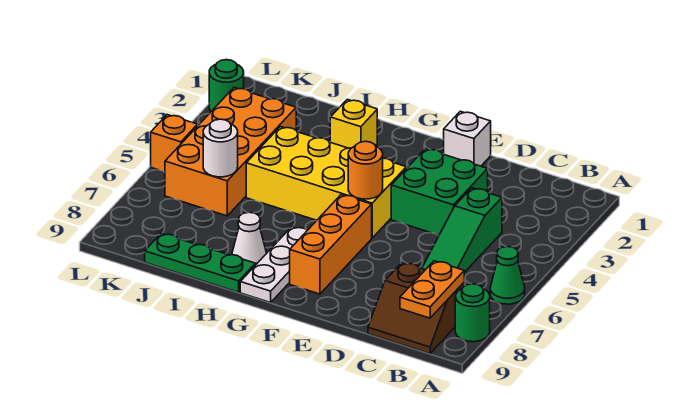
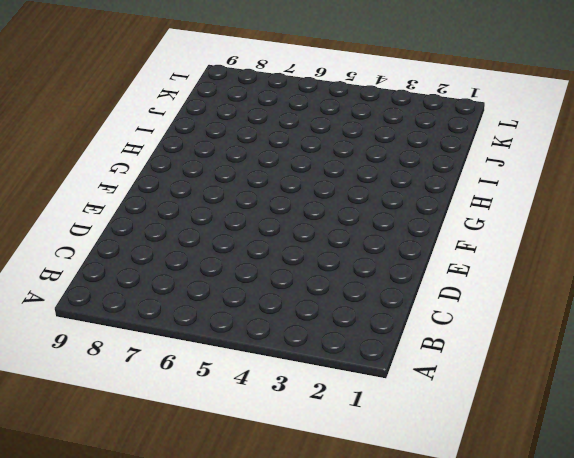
none -> green 1x1 cone [490,247,525,304]
none -> green 1x1 round brick [455,284,490,342]
none -> brown 2x2 slope [368,263,464,353]

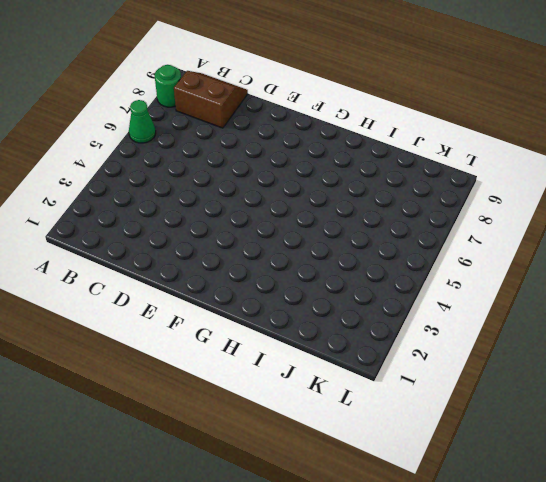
none -> green 1x3 slope [422,188,502,273]
none -> green 2x2 brick [391,149,488,235]
none -> white 1x1 brick [444,111,491,166]

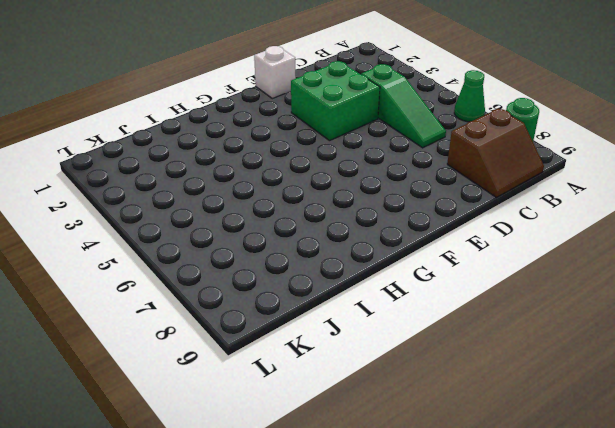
none -> yellow 2x4 brick [246,127,406,238]
none -> orange 1x3 brick [290,194,372,294]
none -> white 1x3 plate [240,227,307,303]

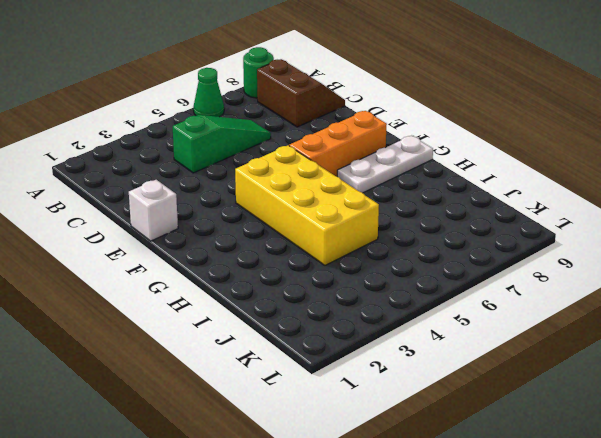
none -> green 2x2 brick [391,149,488,235]
none -> yellow 1x1 brick [330,99,377,148]
none -> white 1x1 cone [232,212,266,265]

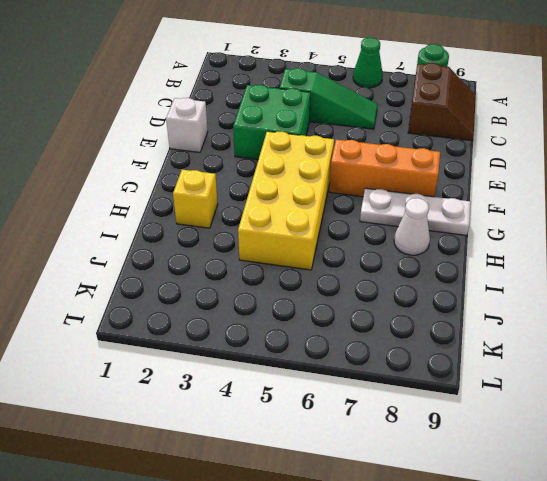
none -> green 1x3 plate [145,233,255,292]
none -> orange 2x4 brick [165,88,296,216]
none -> green 1x1 round brick [209,60,244,111]

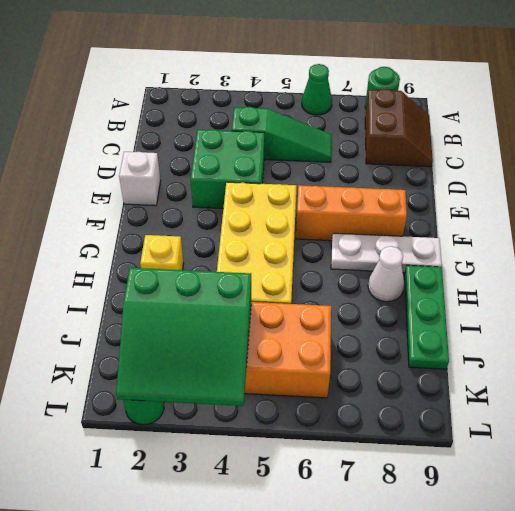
green 3x3 slope [116,268,251,406] -> none
none -> orange 1x1 brick [151,115,198,172]
none -> orange 1x2 plate [400,261,464,318]
none -> orange 1x1 round brick [348,141,383,199]

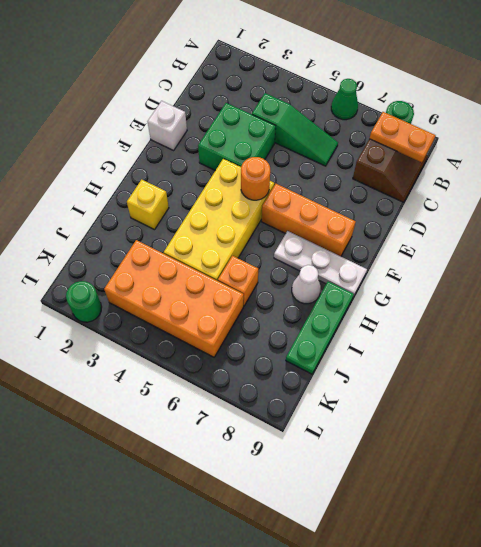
orange 1x1 brick [218,256,258,306] -> orange 1x1 brick moved to [151,115,198,172]
none -> white 1x1 round brick [203,119,238,177]

